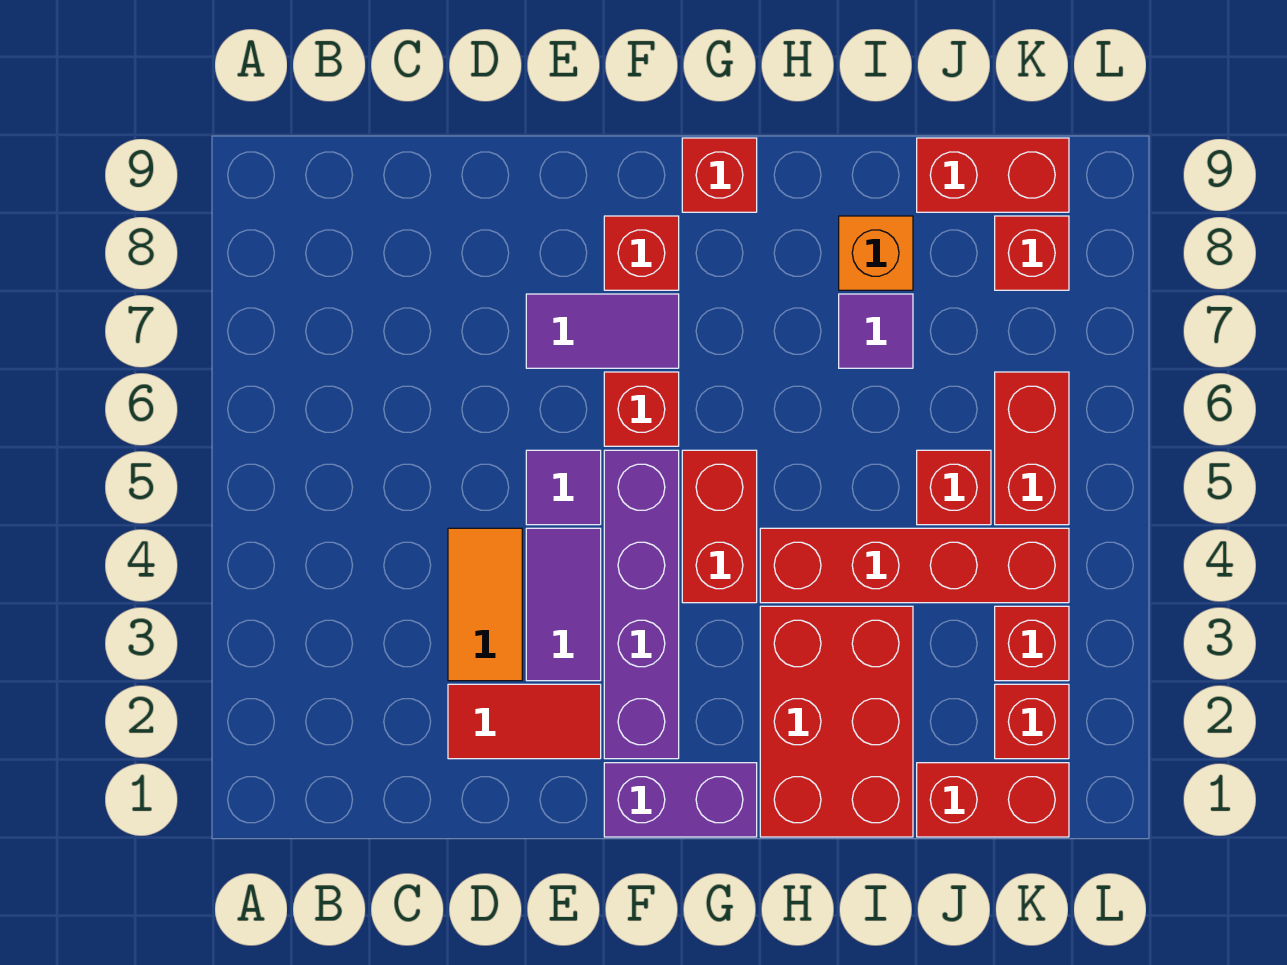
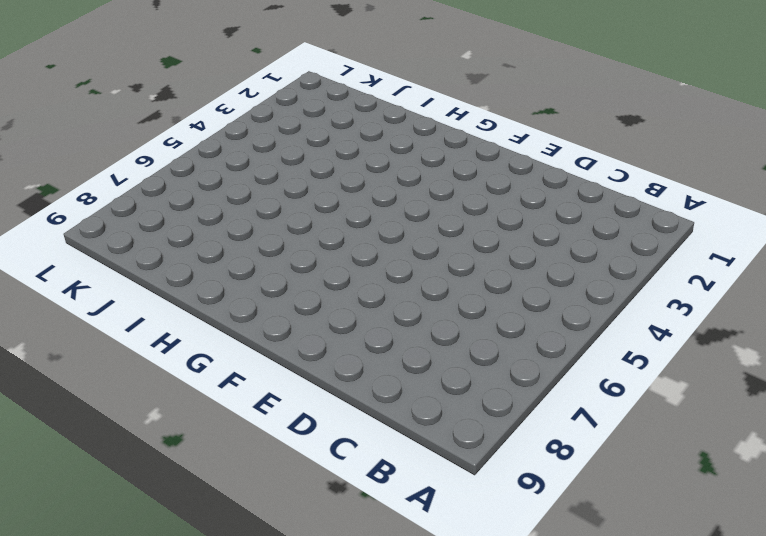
none -> red 1x2 tile [448,684,601,759]
none -> orange 1x2 tile [448,528,522,681]
none -> purple 1x2 tile [526,528,601,681]

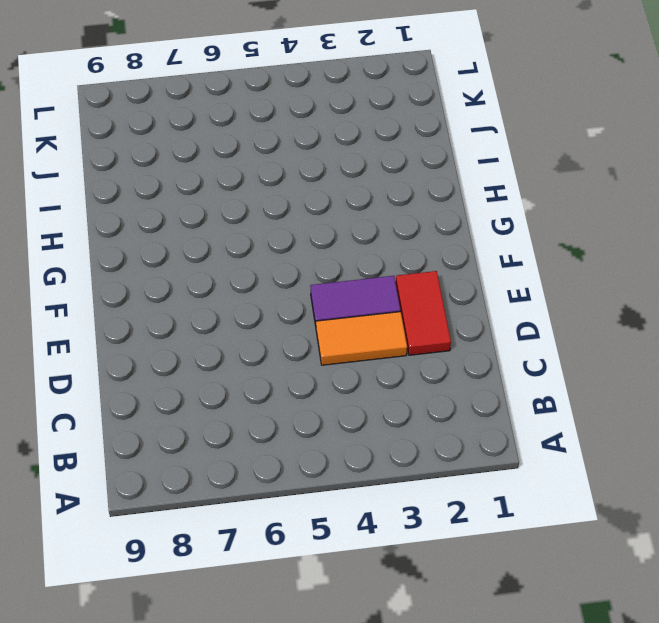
none -> purple 1x1 tile [526,450,601,525]
none -> purple 1x2 tile [526,294,679,368]
none -> purple 1x2 brick [604,763,757,837]

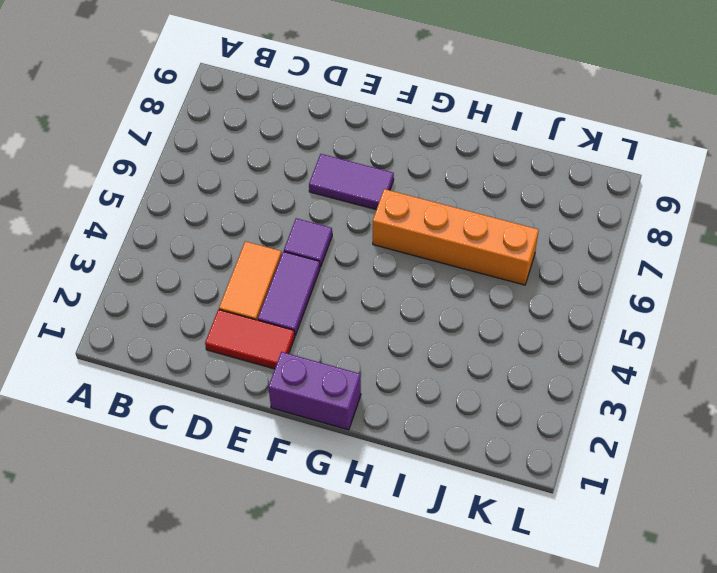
orange 1x4 brick [373,189,539,285] -> none
none -> purple 1x4 brick [604,450,679,759]
none -> red 1x1 brick [604,372,679,446]
none -> red 1x1 brick [604,216,679,290]

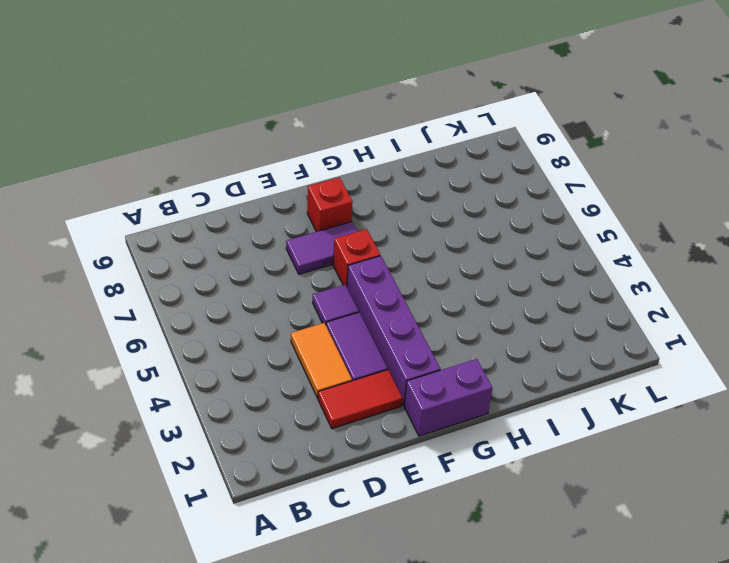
none -> red 1x2 brick [682,450,757,603]
none -> red 1x1 brick [682,138,757,212]
none -> red 2x3 brick [760,606,913,837]

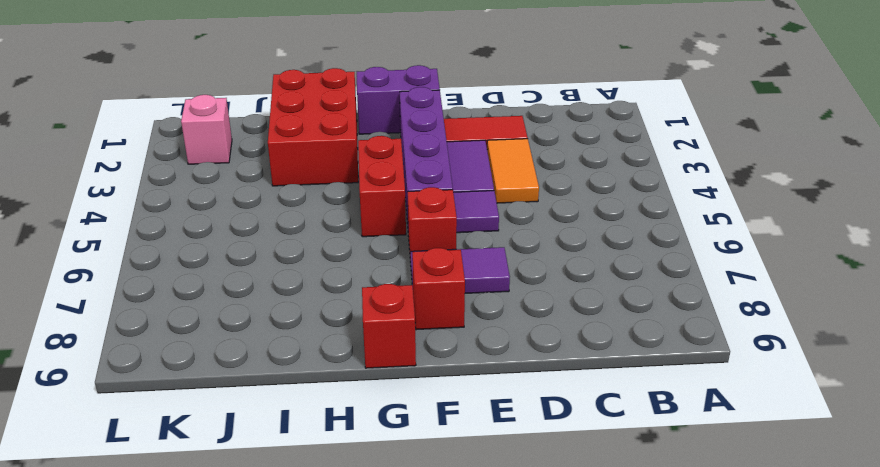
pink 1x1 brick [181,95,232,164] -> red 1x1 brick [995,684,1069,759]
none -> red 1x4 brick [760,528,1069,603]
none -> purple 1x1 tile [839,294,913,368]
none -> orange 1x1 brick [839,216,913,290]

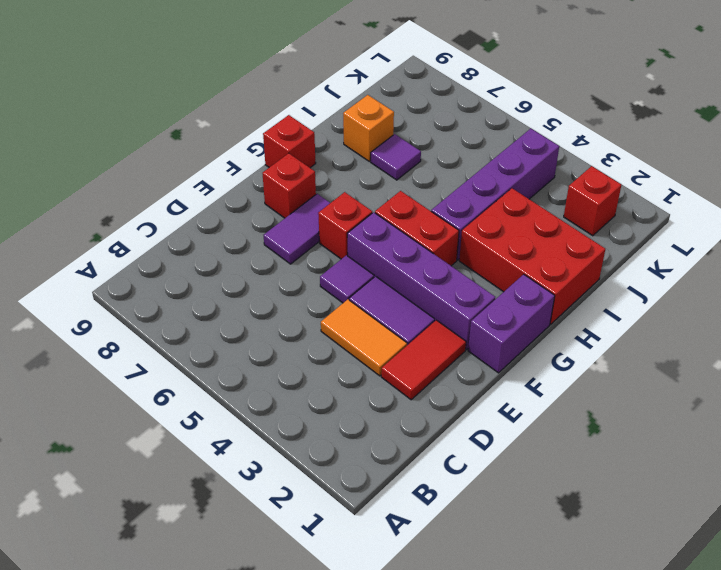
purple 1x4 brick [431,129,559,260] -> red 1x4 brick [760,528,1069,603]
none -> red 1x2 brick [917,763,1069,837]
none -> red 1x1 brick [917,450,991,525]
none -> red 1x2 brick [917,138,1069,212]

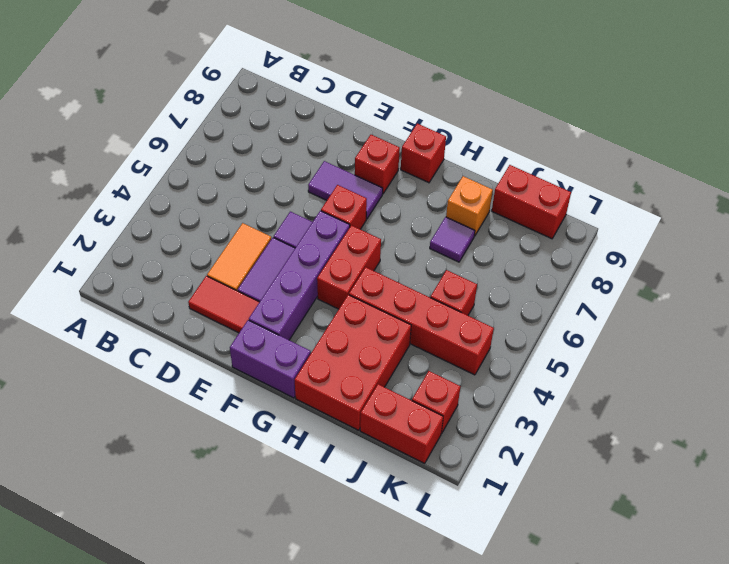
none -> red 1x1 brick [995,606,1069,681]
none -> red 1x2 brick [995,372,1069,525]
none -> red 1x1 brick [995,216,1069,290]

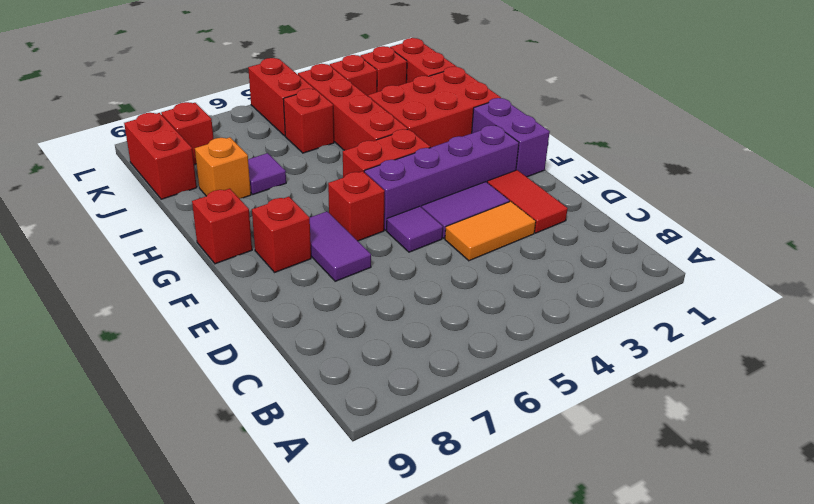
red 1x2 brick [248,58,314,136] -> red 1x2 brick turned to [995,372,1069,525]

